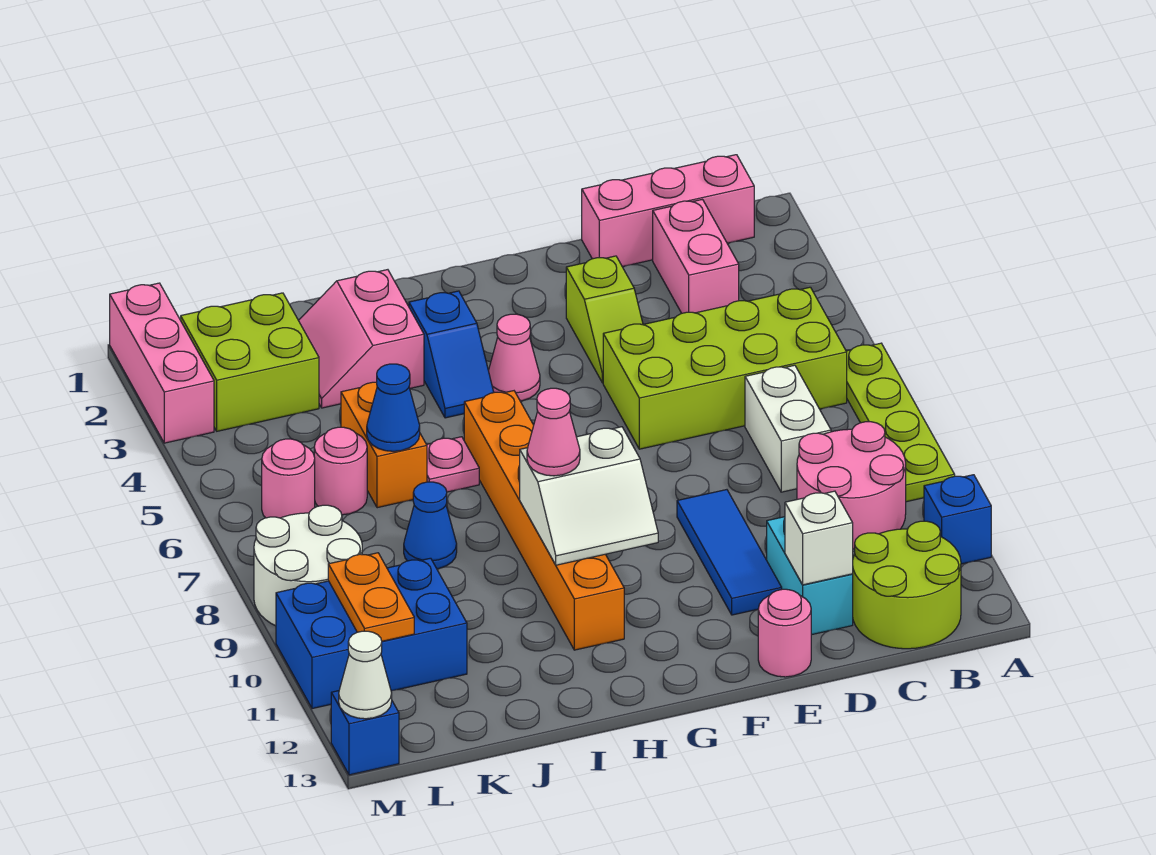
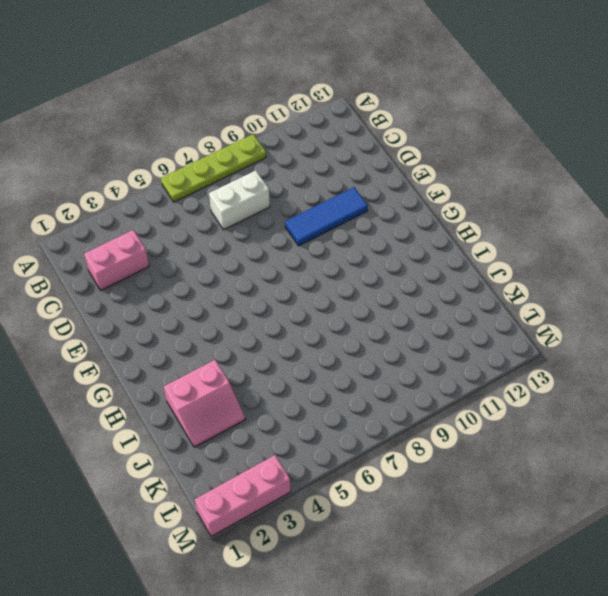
none -> blue 1x1 brick [924,475,991,564]
none -> pink 1x3 brick [582,155,754,267]
none -> lime 2x4 brick [603,287,847,449]
none -> pink 2x2 round brick [797,422,906,549]

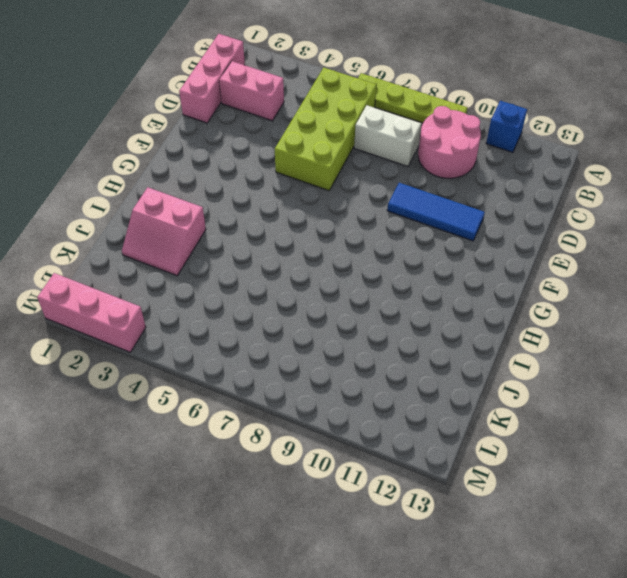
none -> lime 2x2 round brick [853,521,961,649]
none -> cyan 1x2 brick [767,517,853,635]
none -> lime 1x2 slope [566,256,643,383]
none -> pink 1x1 round brick [758,589,811,677]

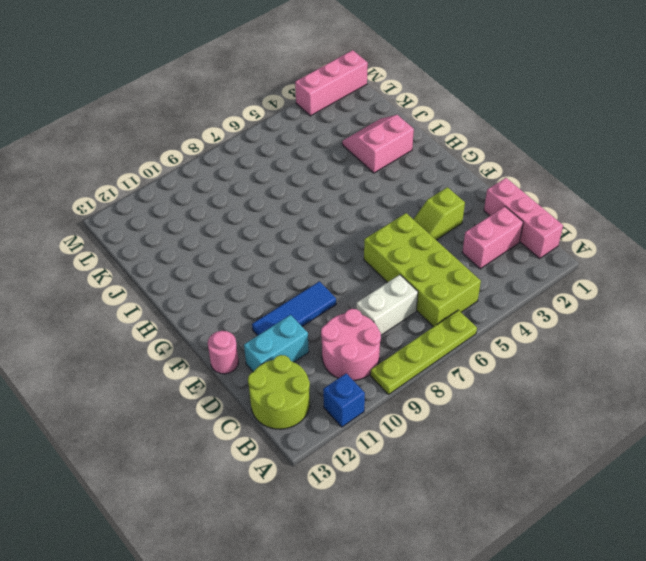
none -> pink 1x1 cone [488,314,540,401]
none -> blue 1x2 slope [409,291,494,418]
none -> orange 1x6 brick [464,391,624,650]
none -> pink 1x1 plate [427,437,479,492]

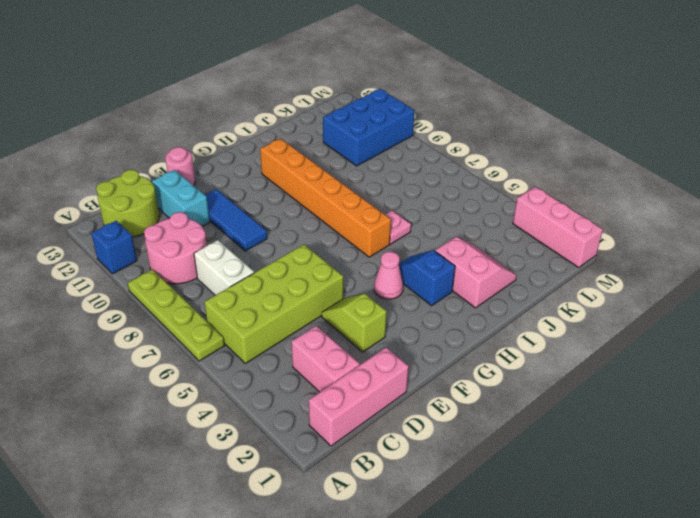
none -> orange 1x2 brick [341,382,427,508]
none -> blue 1x1 cone [404,482,457,569]
none -> lime 2x2 brick [181,293,319,431]
none -> pink 1x1 round brick [314,427,367,515]

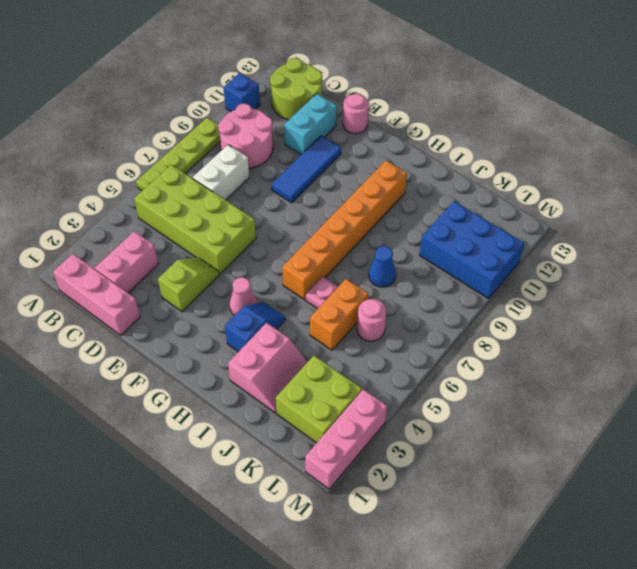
none -> pink 1x1 round brick [262,439,315,518]
none -> white 2x2 round brick [254,505,362,626]
none -> blue 1x1 brick [331,691,399,775]
none -> white 1x1 brick [785,491,853,585]

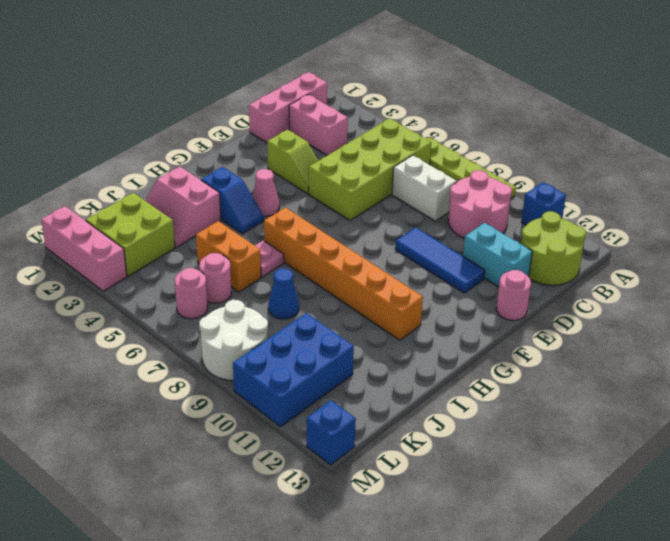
none -> white 1x1 brick [785,491,853,585]
none -> white 2x2 slope [520,427,658,565]
none -> blue 1x1 cone [367,364,420,451]
none -> orange 1x2 plate [328,553,414,641]

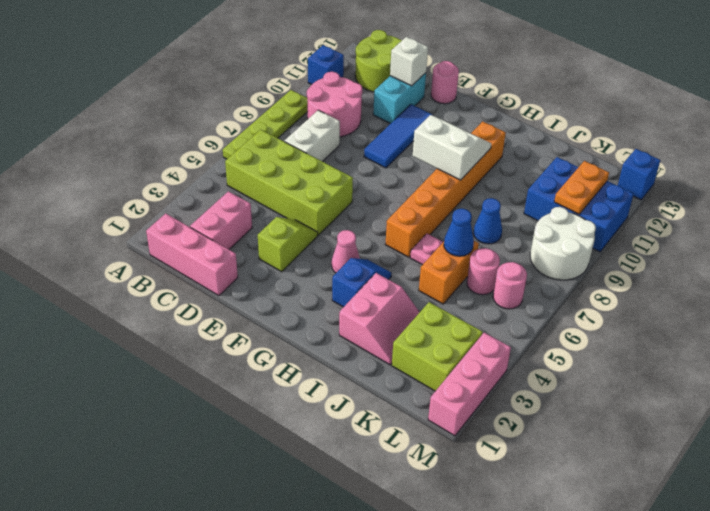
none -> white 1x1 cone [339,631,392,719]
none -> pink 1x1 cone [527,388,580,476]

